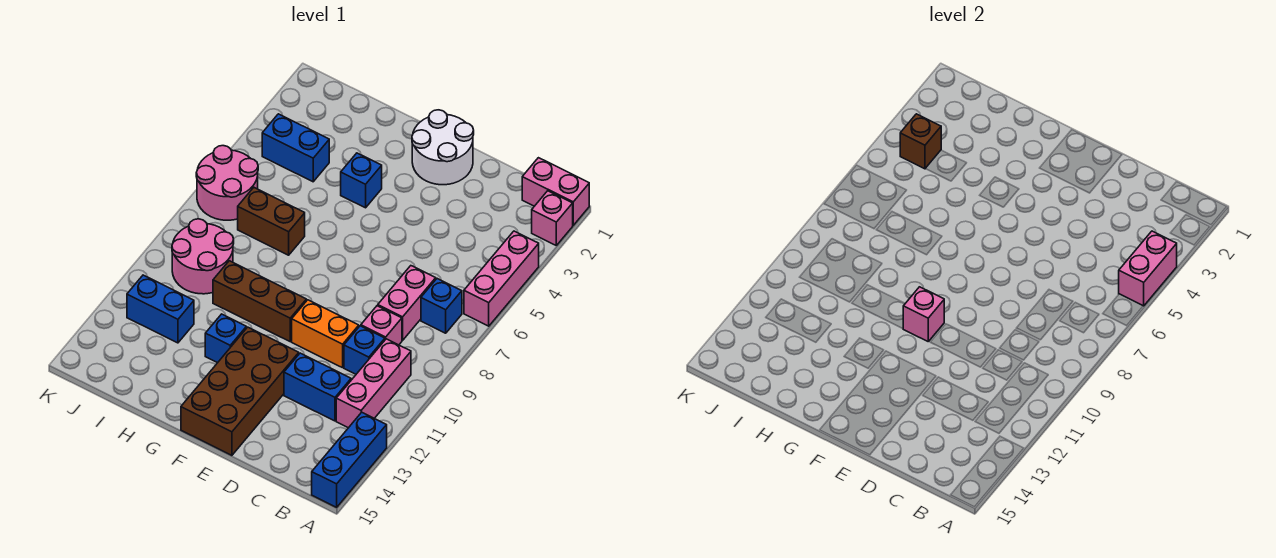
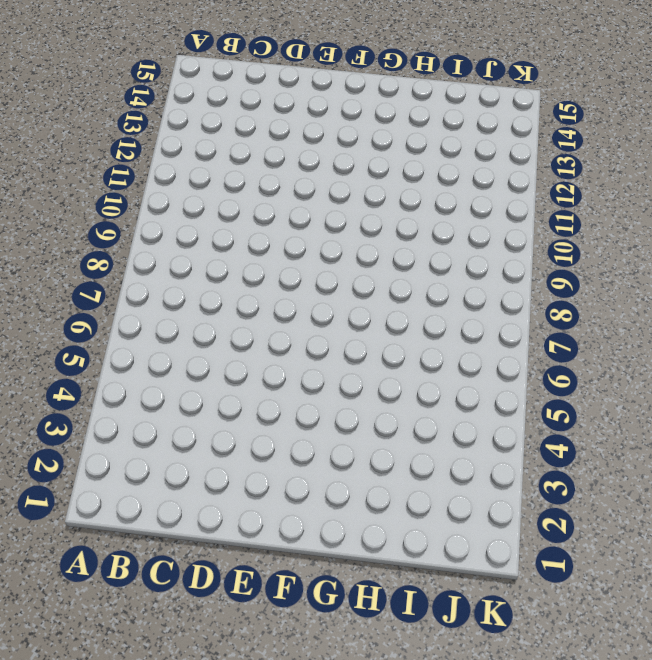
none -> pink 1x2 brick [522,158,589,225]
none -> pink 1x1 brick [532,191,573,245]
none -> pink 1x3 brick [464,231,539,326]

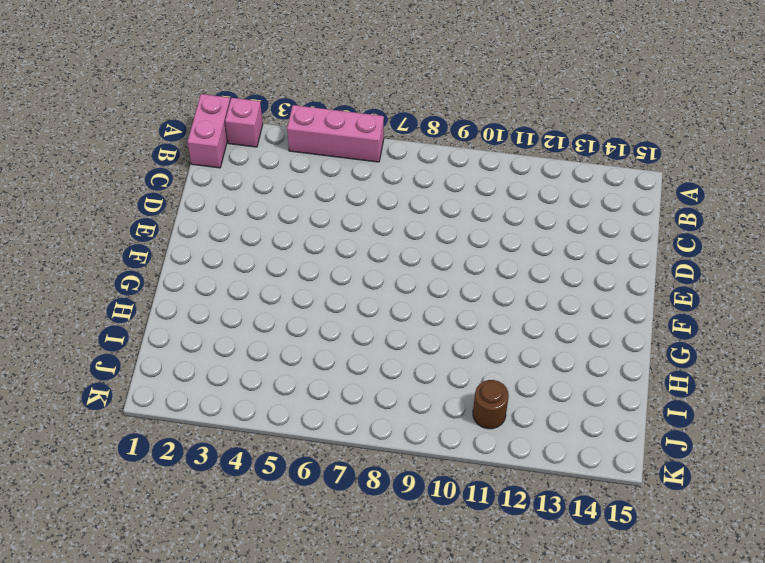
brown 1x1 round brick [473,380,509,429] -> none
none -> blue 1x3 brick [312,412,387,507]
none -> blue 1x1 brick [421,279,462,333]
none -> pink 1x3 brick [336,339,411,428]

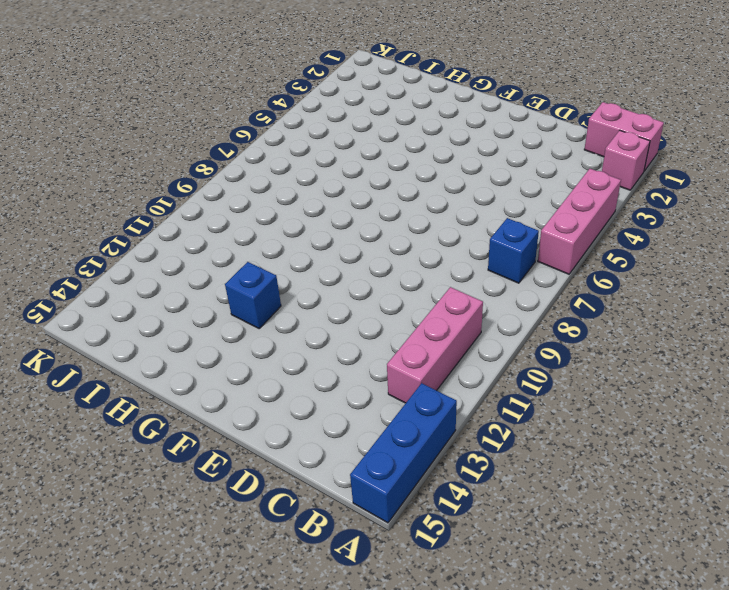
none -> pink 1x2 brick [378,266,436,340]
none -> pink 1x1 brick [361,306,402,345]
none -> blue 1x1 brick [344,326,385,374]

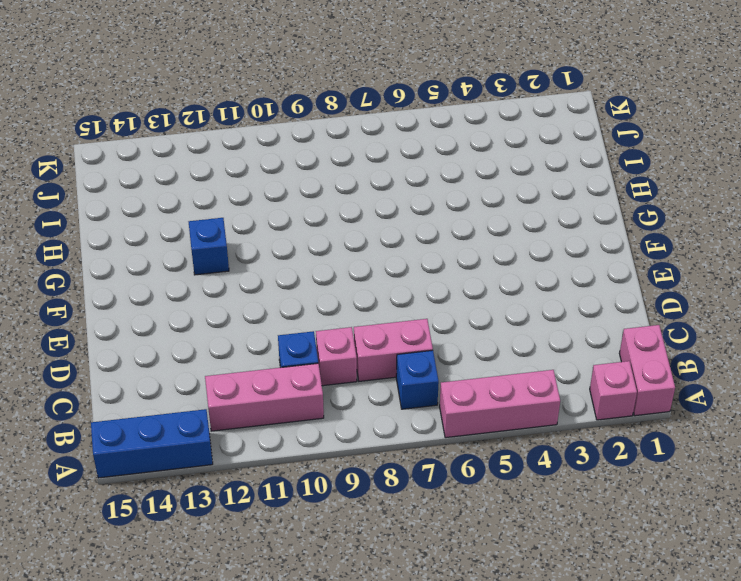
none -> blue 1x2 brick [284,353,351,421]
none -> orange 1x2 brick [292,300,359,368]
none -> white 2x2 round brick [412,110,474,185]

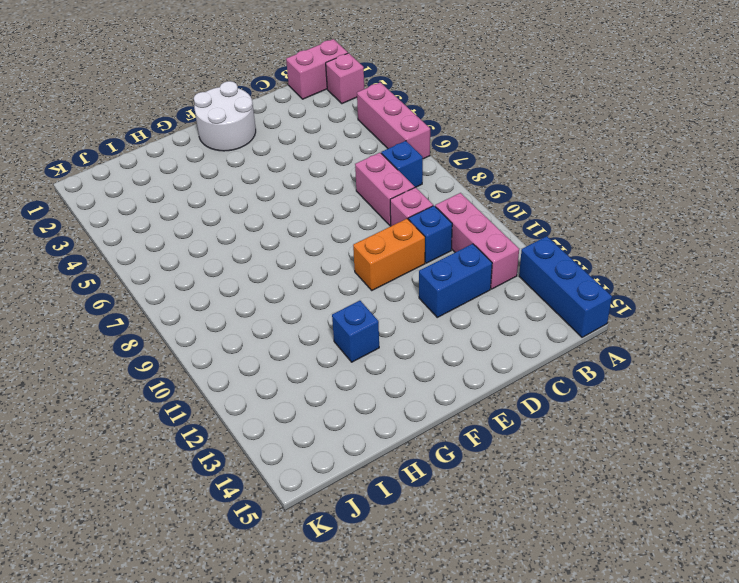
none -> brown 2x4 brick [181,327,299,455]
none -> brown 1x3 brick [213,261,306,341]
none -> blue 1x1 brick [341,153,382,208]

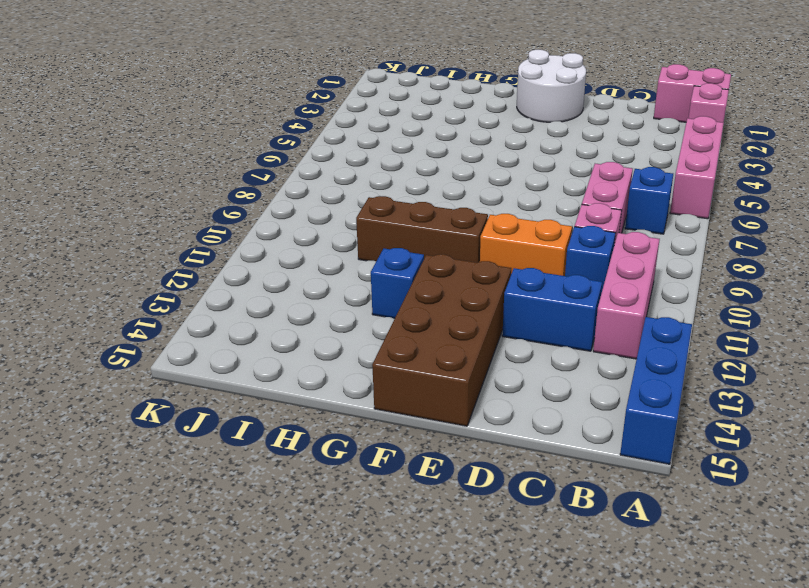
none -> blue 1x1 brick [341,153,382,208]
none -> brown 1x2 brick [238,188,305,255]
none -> blue 1x2 brick [262,114,329,182]

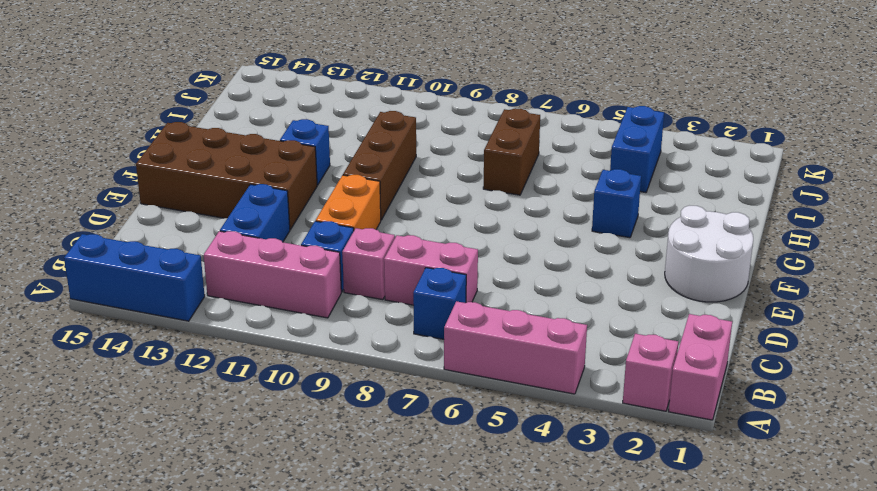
none -> pink 2x2 round brick [172,219,234,294]
none -> blue 1x2 brick [127,275,194,343]
none -> pink 2x2 round brick [196,146,258,220]

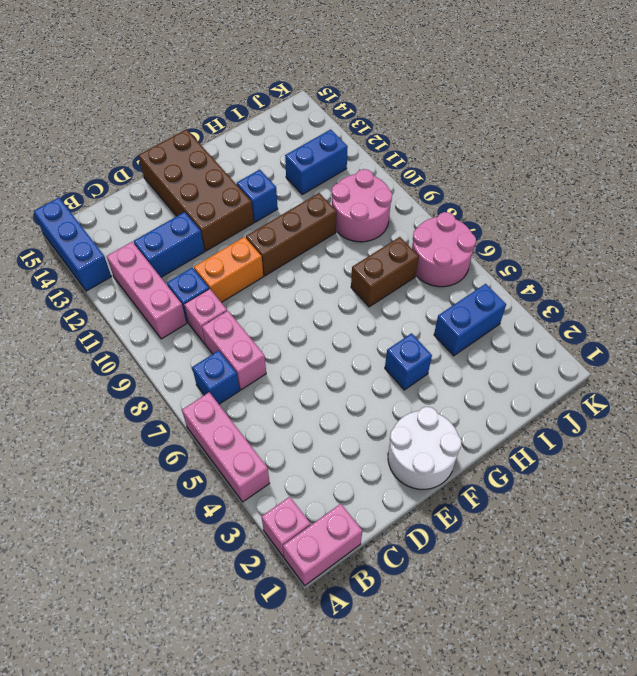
none -> pink 1x2 brick [1119,231,1177,306]
none -> pink 1x1 brick [903,287,944,341]
none -> brown 1x1 brick [900,114,941,169]

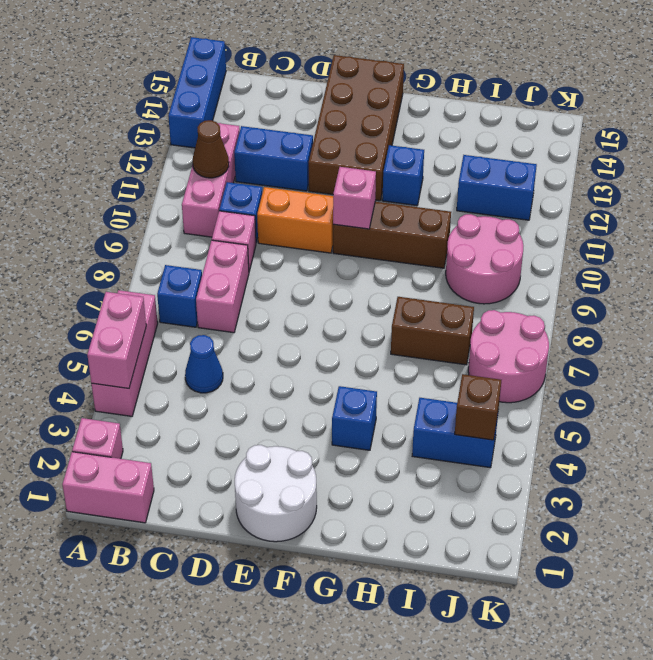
brown 1x1 cone [193,120,229,178] -> none
blue 1x1 cone [185,335,223,393] -> none

